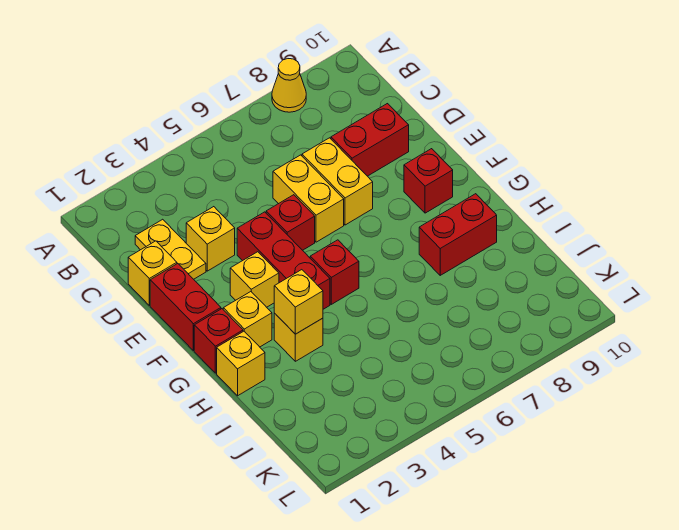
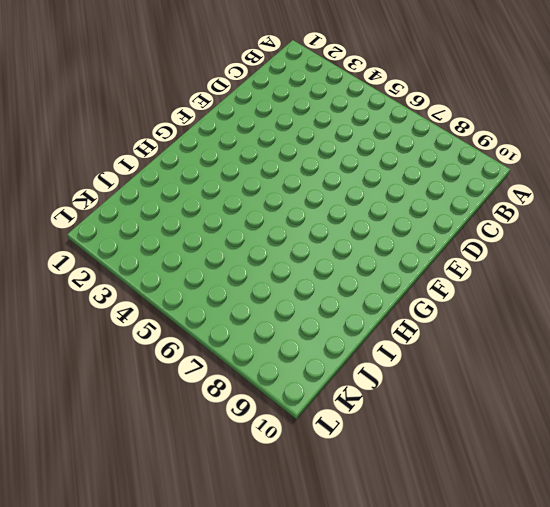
none -> yellow 1x1 cone [272,59,306,112]
none -> yellow 1x2 plate [135,219,206,279]
none -> yellow 1x1 brick [128,241,177,305]

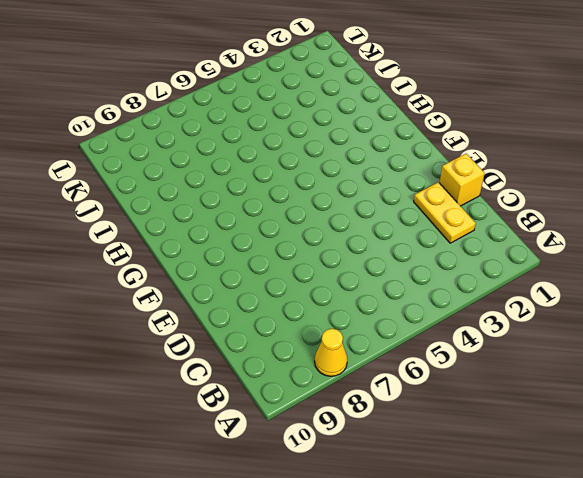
none -> yellow 1x1 brick [186,207,235,271]
none -> yellow 1x2 brick [273,155,344,242]
none -> yellow 1x2 brick [302,138,373,225]

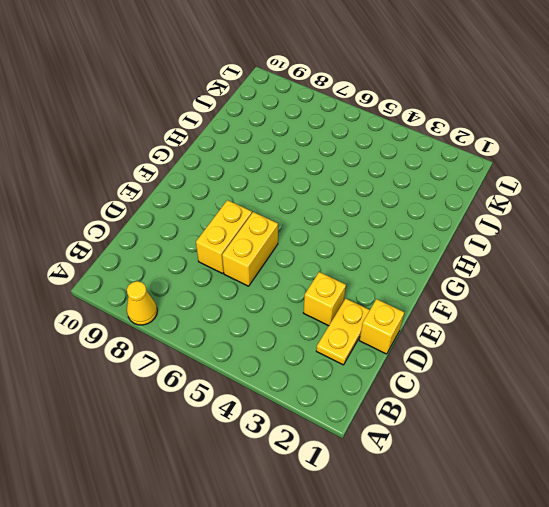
none -> red 1x2 brick [331,104,409,176]
none -> red 1x2 brick [150,264,221,351]
none -> red 1x3 brick [237,212,330,309]

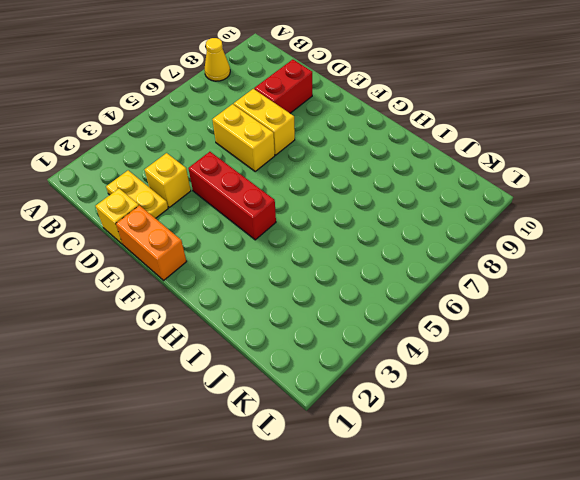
orange 1x2 brick [116,205,186,280] -> red 1x2 brick [150,264,221,351]
none -> red 1x1 brick [266,195,315,250]
none -> yellow 1x1 brick [230,252,279,307]
none -> red 1x1 brick [404,149,453,213]

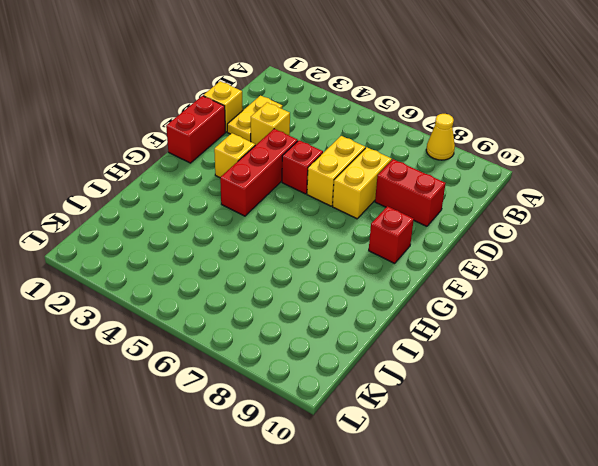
none -> red 1x1 brick [194,309,243,373]
none -> yellow 1x1 brick [223,292,272,347]
none -> red 1x1 brick [310,240,359,304]

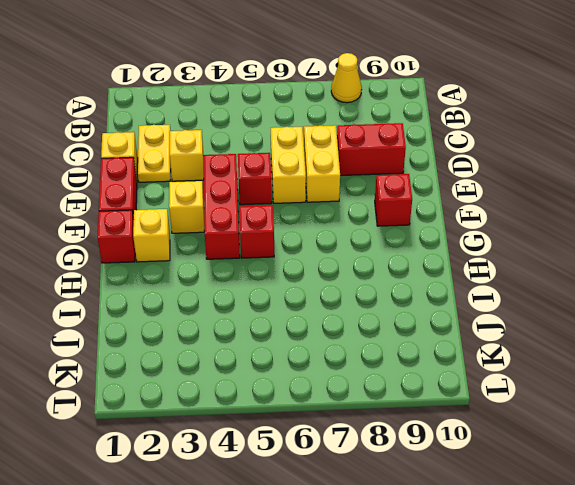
none -> yellow 1x1 brick [217,331,265,396]
none -> yellow 1x1 brick [274,313,323,361]
none -> red 1x2 brick [419,194,497,275]

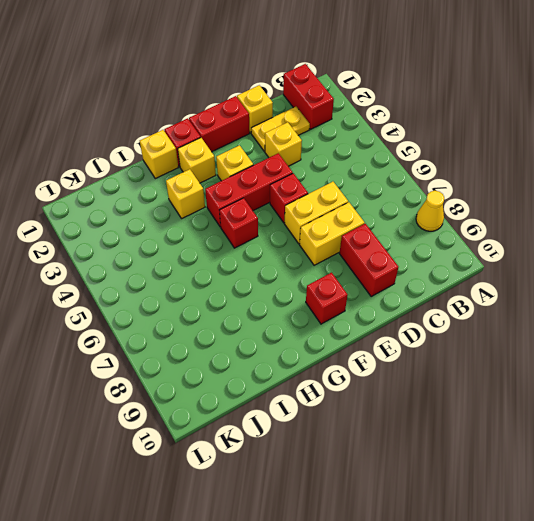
red 1x2 brick [283,64,334,129] -> red 1x2 brick moved to [419,194,497,275]
none -> yellow 1x1 brick [274,270,323,334]

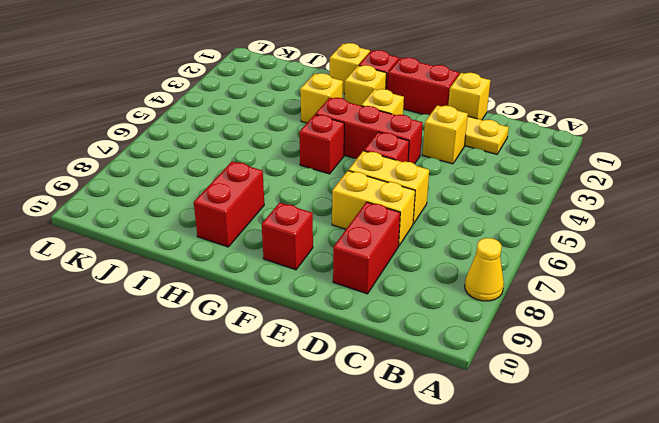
none -> yellow 1x1 brick [274,270,323,334]

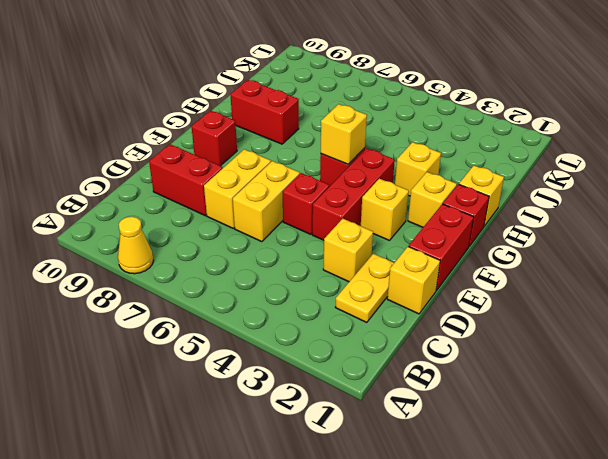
yellow 1x1 brick [321,104,367,164] -> yellow 1x1 brick moved to [274,270,323,334]

